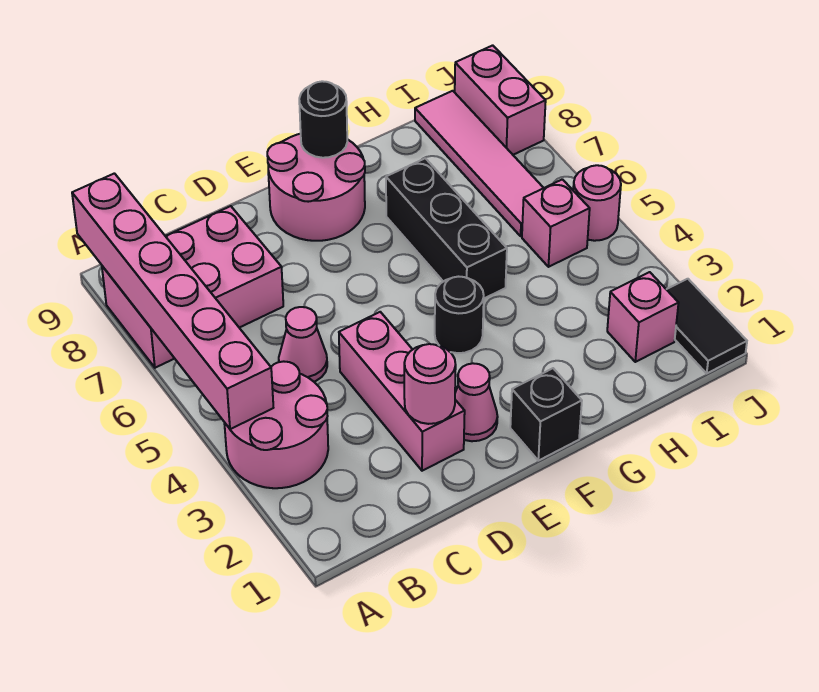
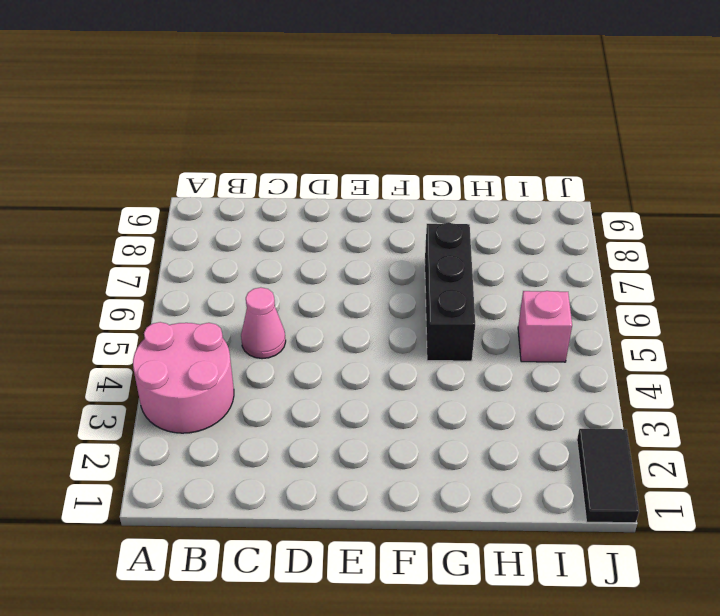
none -> pink 2x3 brick [102,206,283,368]
none -> pink 1x3 brick [339,312,465,471]
none -> pink 1x1 cone [455,363,498,441]

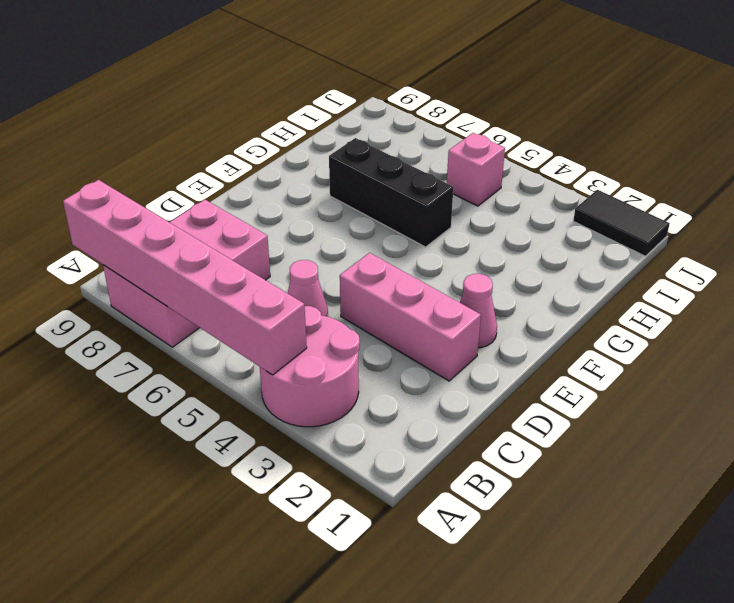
none -> pink 2x2 round brick [267,134,365,241]
none -> black 1x1 brick [510,368,582,461]
none -> black 1x1 round brick [435,277,484,353]

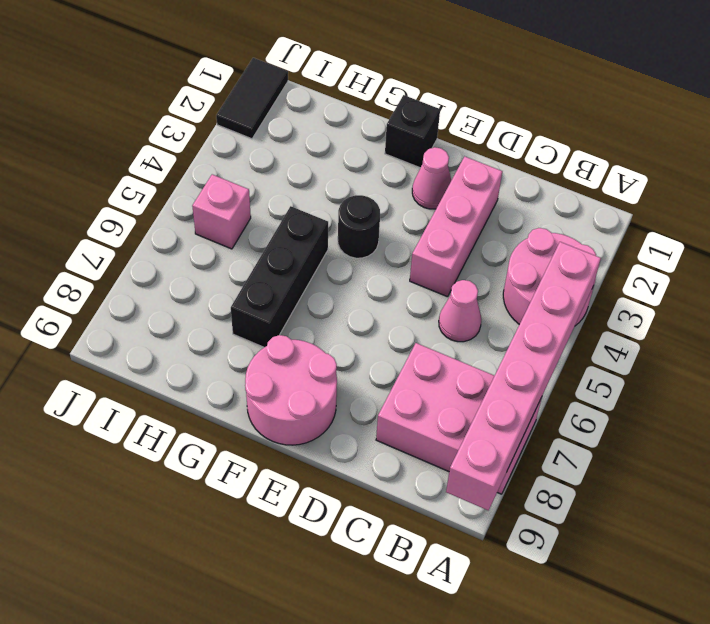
none -> pink 1x1 brick [607,272,678,362]
none -> pink 1x4 tile [415,91,543,236]
none -> pink 1x1 round brick [573,165,621,241]

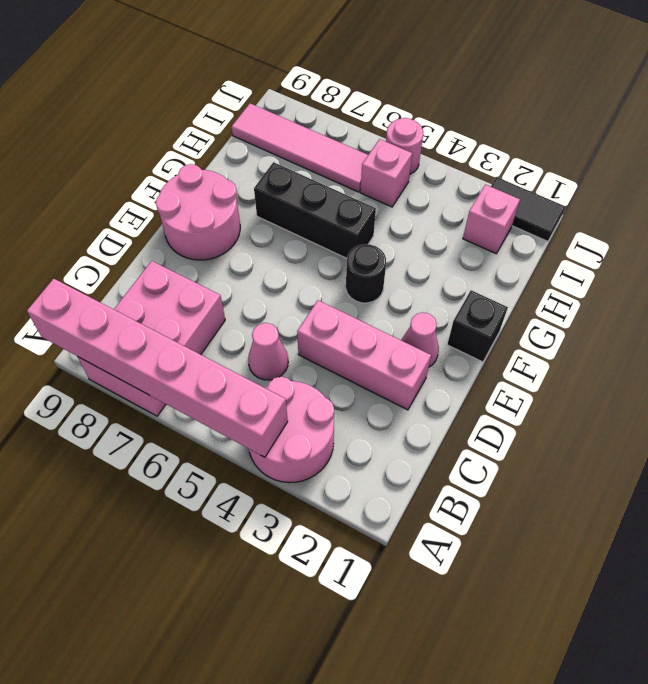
none -> pink 1x2 brick [455,45,546,155]
none -> pink 1x1 round brick [404,344,456,424]
none -> black 1x1 round brick [299,81,347,158]

